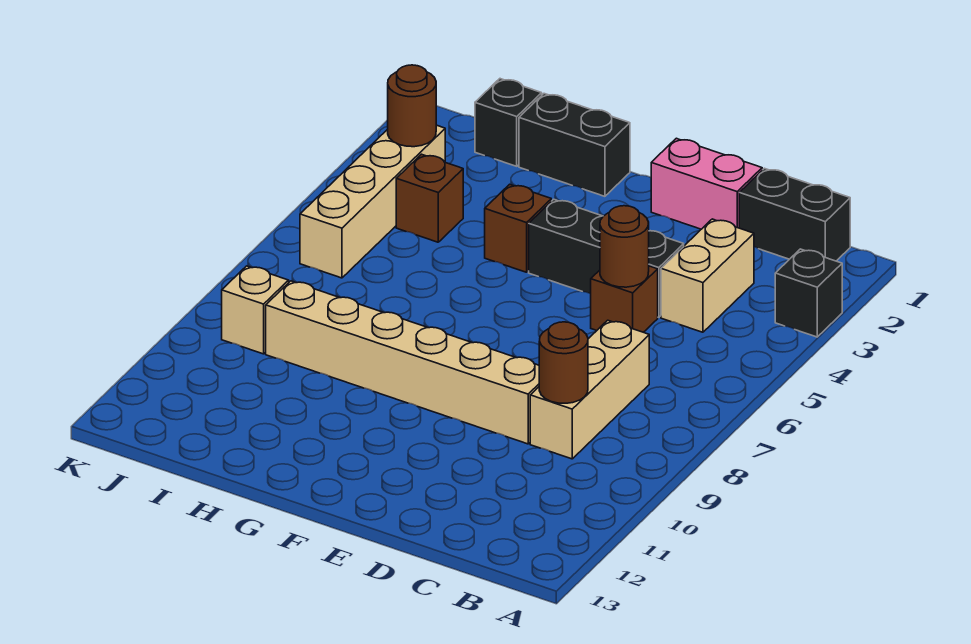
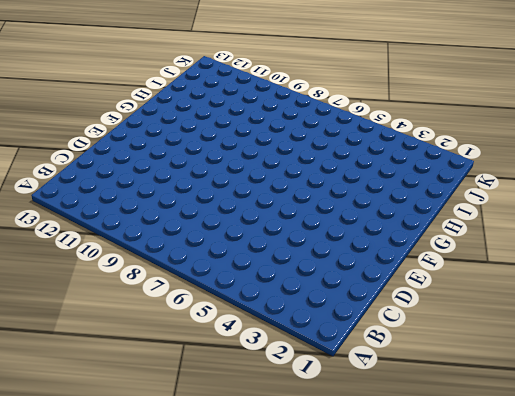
none -> black 1x1 brick [775,249,842,337]
none -> black 1x2 brick [739,168,850,261]
none -> tan 1x2 brick [661,219,754,332]

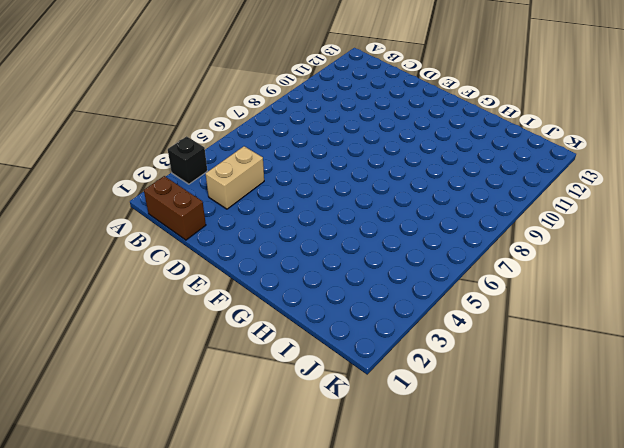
brown 1x2 brick [144,176,206,240] -> black 1x2 brick [739,168,850,261]
none -> tan 1x3 brick [530,320,649,459]
none -> pink 1x2 brick [651,138,762,229]
none -> black 1x3 brick [529,199,684,317]

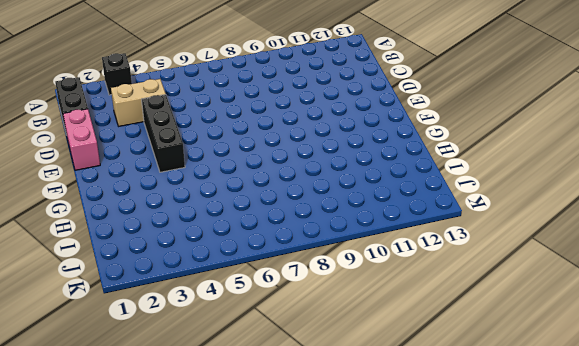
none -> tan 1x3 brick [530,320,649,459]
none -> brown 1x1 brick [591,266,658,332]
none -> tan 1x6 brick [266,281,539,444]

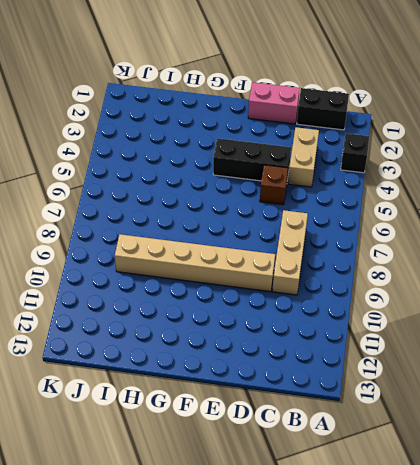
none -> black 1x2 brick [519,94,630,196]
none -> brown 1x1 brick [485,184,551,272]
none -> black 1x1 brick [475,79,542,166]

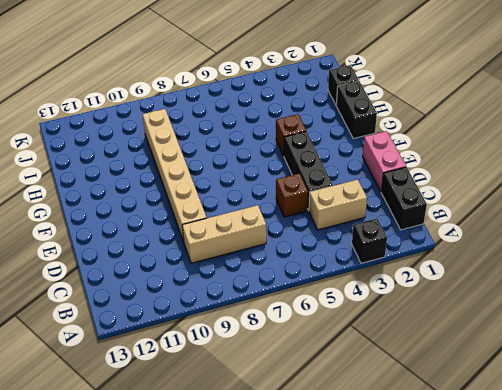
none -> brown 1x1 brick [396,154,463,242]
none -> tan 1x4 brick [300,125,445,278]
none -> tan 1x1 brick [222,266,289,354]

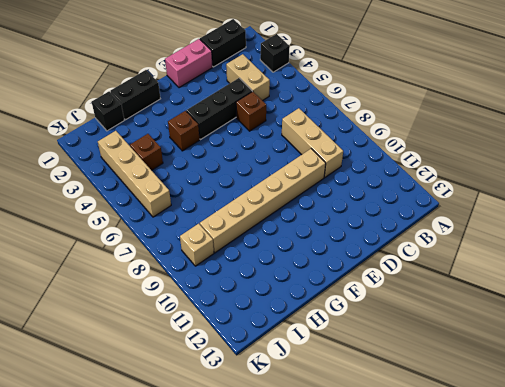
none -> brown 1x1 round brick [539,322,588,403]
none -> brown 1x1 round brick [600,206,649,287]
none -> brown 1x1 round brick [388,65,436,147]

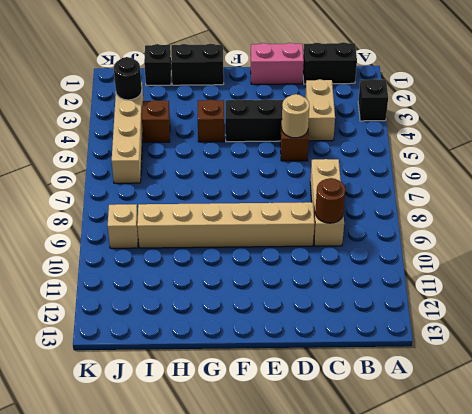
tan 1x1 round brick [282,94,309,138] -> brown 1x1 round brick [600,206,649,287]
black 1x1 round brick [114,57,142,100] -> brown 1x1 round brick [388,65,436,147]

